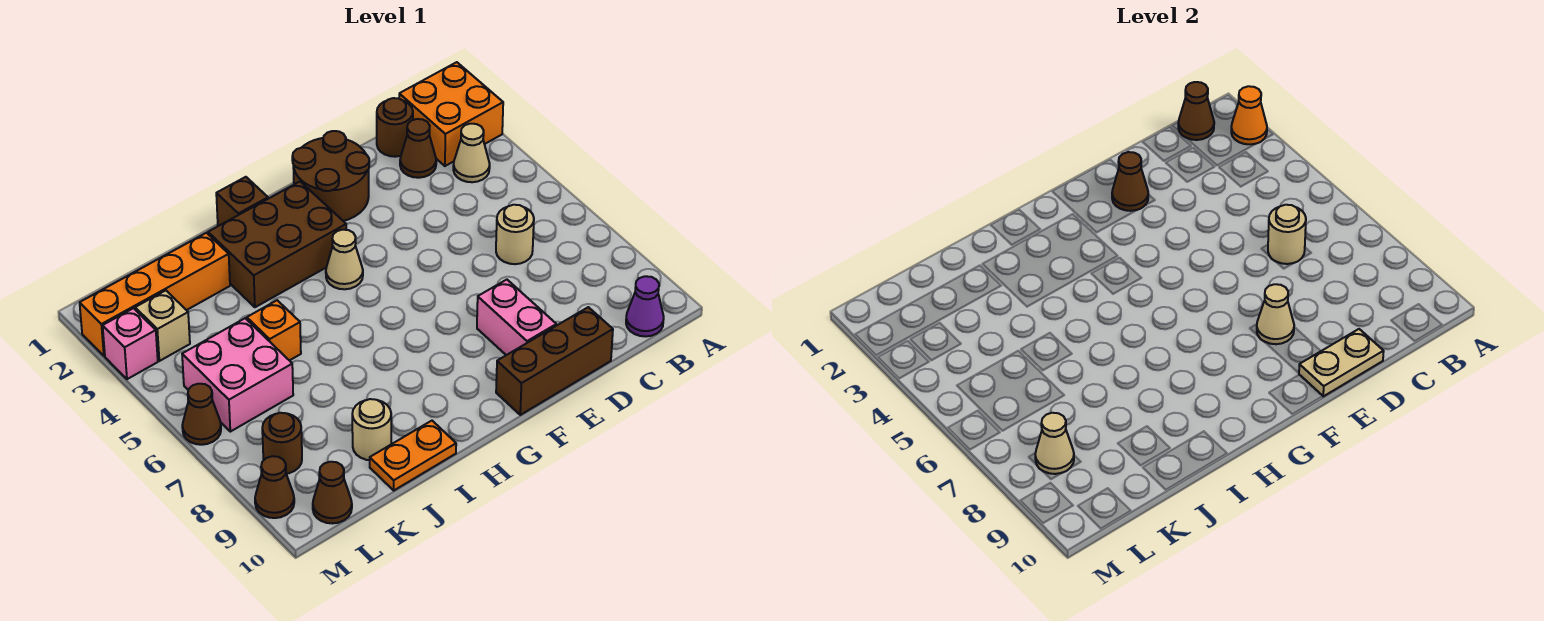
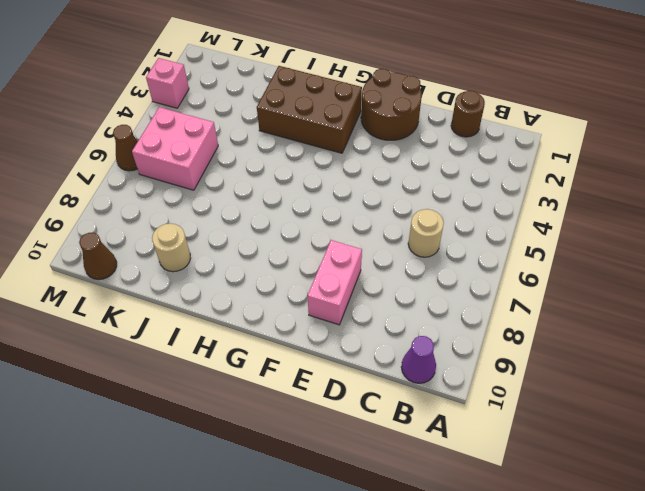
none -> orange 2x2 brick [399,62,503,166]
none -> tan 1x1 cone [453,124,490,182]
none -> brown 1x1 cone [400,119,436,178]
none -> brown 1x3 brick [496,307,613,415]

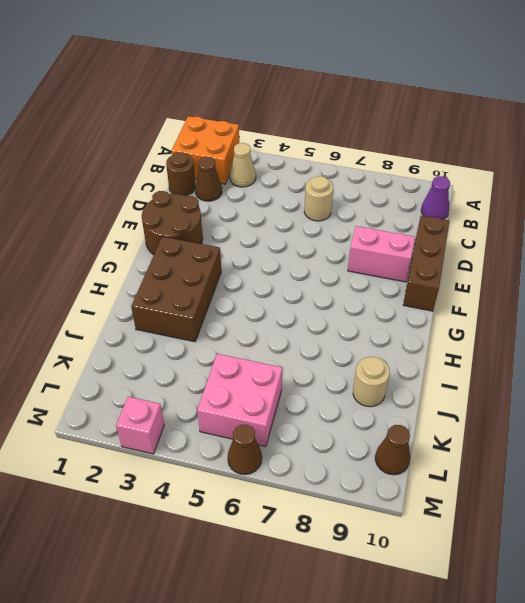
none -> tan 1x1 cone [326,230,363,289]
none -> brown 1x1 brick [216,177,268,226]
none -> orange 1x2 plate [370,421,456,490]
none -> orange 1x4 brick [80,233,230,356]

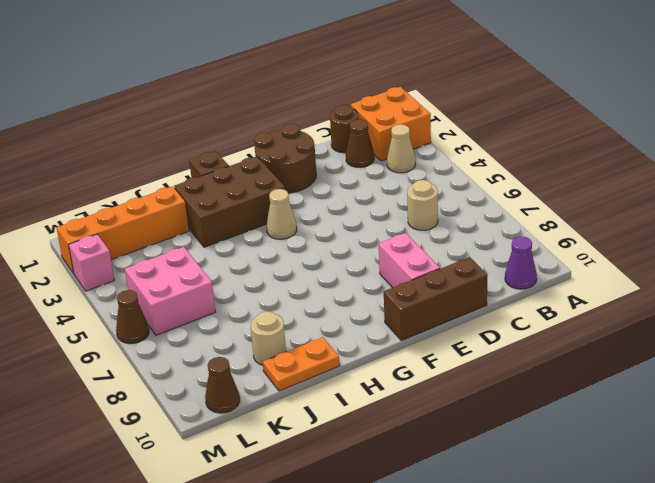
none -> orange 1x1 brick [247,300,301,361]
none -> tan 1x1 brick [135,290,190,361]
none -> brown 1x1 round brick [262,413,302,474]
none -> brown 1x1 cone [255,456,294,518]

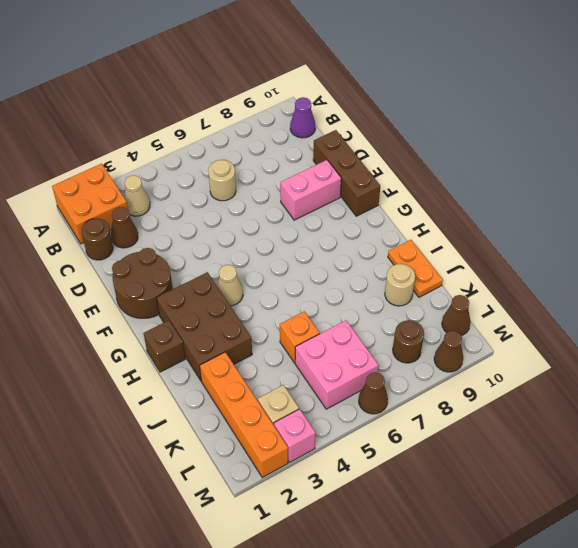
none -> orange 1x1 cone [1231,86,1267,144]
none -> brown 1x1 cone [1178,82,1214,140]
none -> tan 1x1 round brick [1268,205,1306,264]
none -> tan 1x2 plate [1299,329,1384,396]

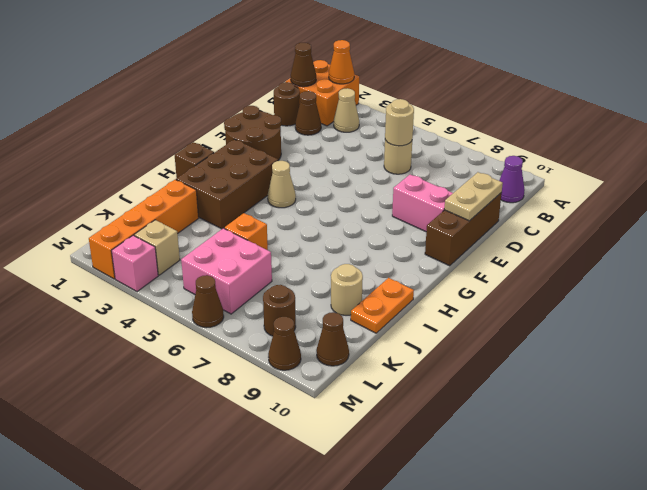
none -> brown 1x1 cone [1112,152,1148,211]
none -> tan 1x1 cone [1257,284,1294,344]
none -> tan 1x1 cone [1035,413,1074,474]

